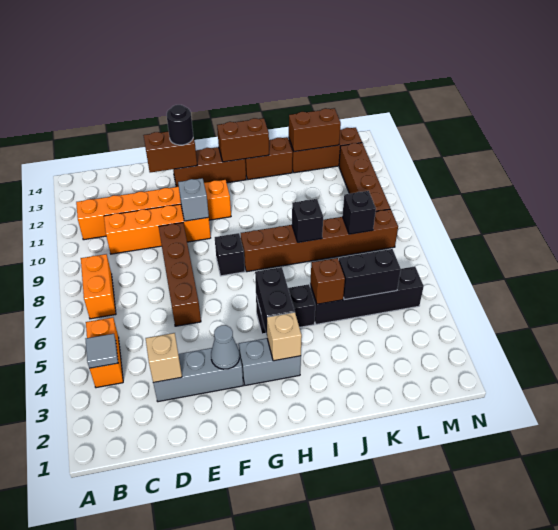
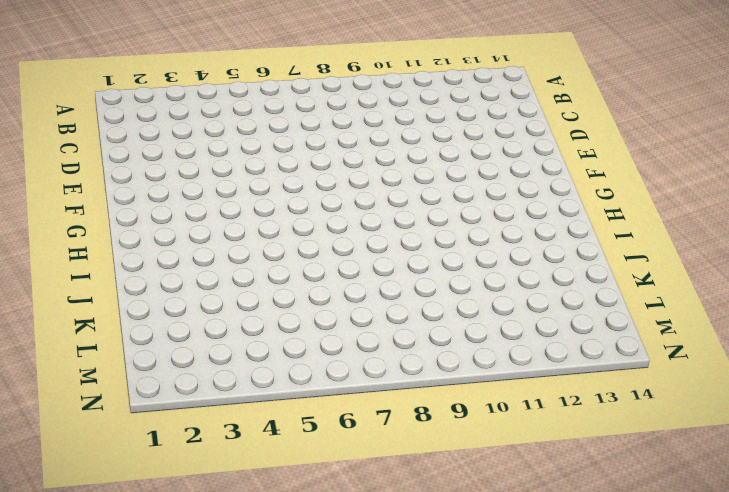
none -> orange 1x2 brick [86,318,123,388]
none -> orange 1x2 brick [81,254,116,319]
none -> orange 1x6 brick [76,180,231,240]

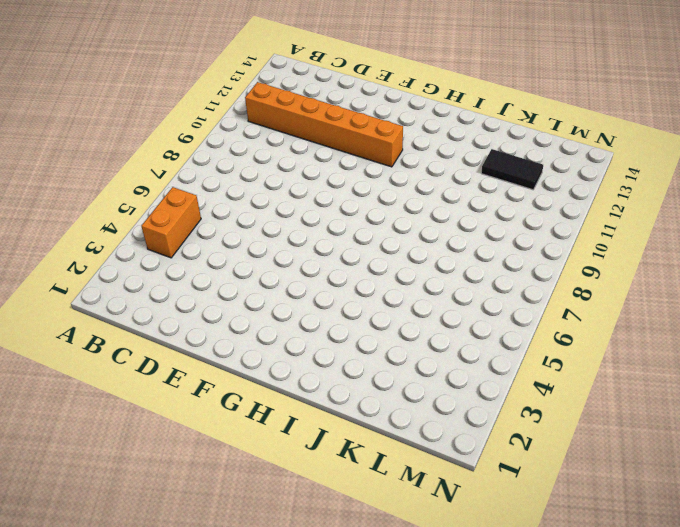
black 1x2 tile [481,149,543,190] -> none
none -> orange 1x2 brick [81,254,116,319]
none -> orange 1x4 brick [104,204,211,254]
none -> grey 1x3 brick [153,344,243,402]

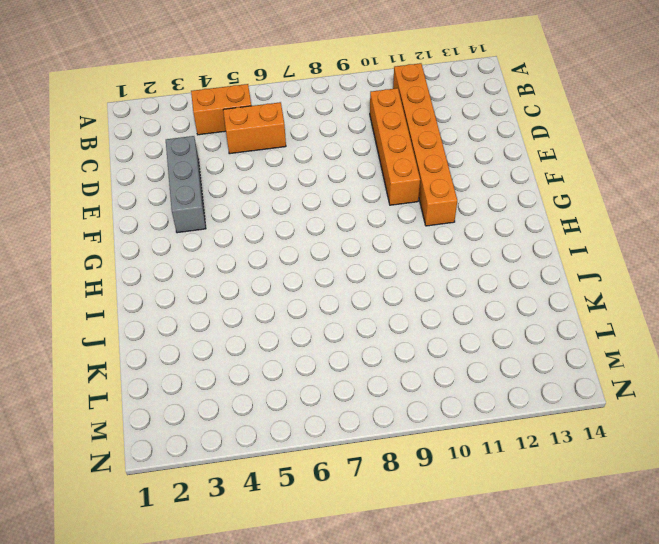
orange 1x2 brick [223,102,286,154] -> orange 1x2 brick moved to [81,254,116,319]
none -> brown 1x4 brick [159,223,201,326]
none -> brown 1x3 brick [173,147,246,187]
none -> grey 1x2 brick [238,338,301,385]

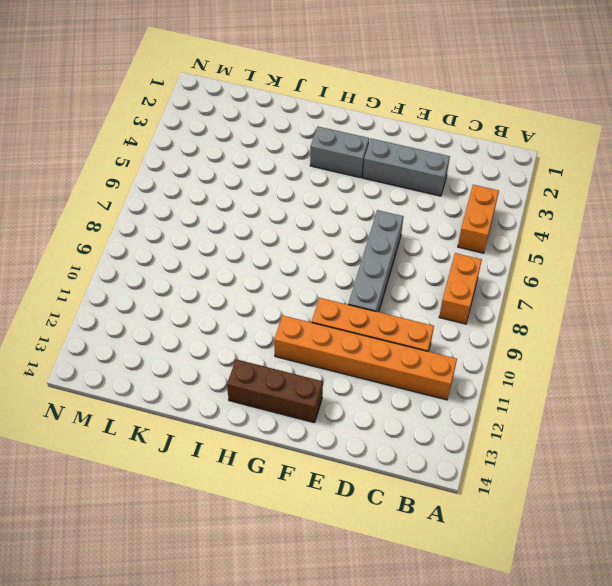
grey 1x4 brick [348,210,404,312] -> brown 1x4 brick [159,223,201,326]
none -> black 1x1 brick [215,233,245,276]
none -> black 1x2 brick [256,284,315,334]
none -> brown 1x6 brick [241,209,398,272]

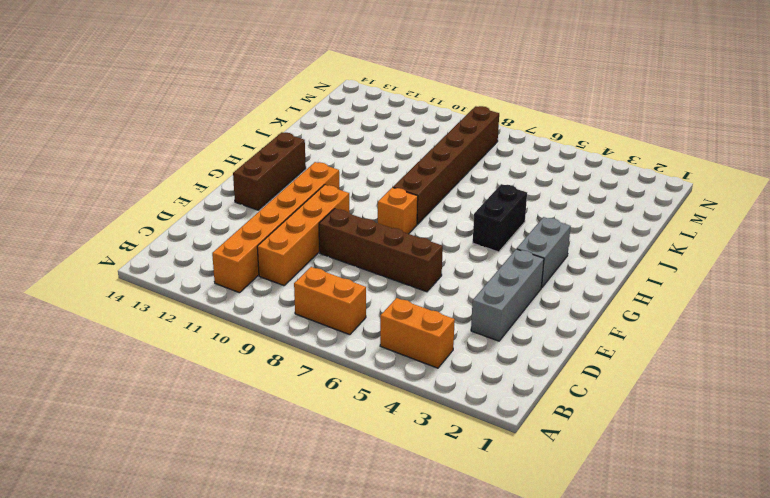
orange 1x1 brick [378,188,418,234] -> black 1x1 brick [215,233,245,276]
none -> brown 1x2 brick [245,137,293,180]
none -> black 1x4 brick [310,266,424,324]
none -> brown 1x3 brick [289,128,362,173]

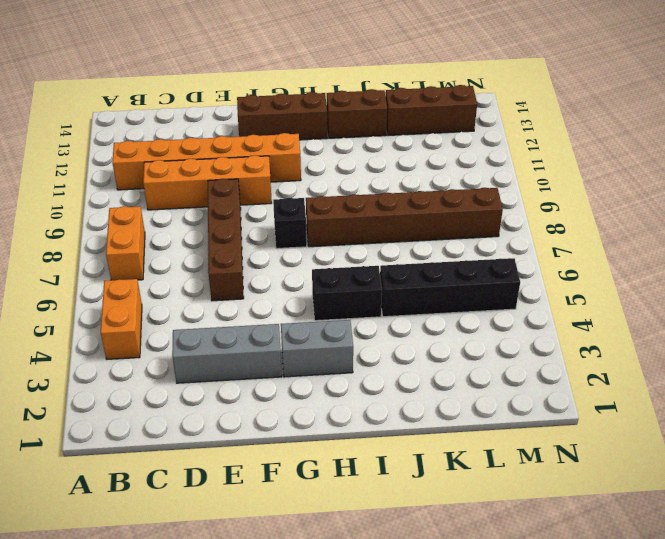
none -> brown 1x4 brick [339,143,390,211]
none -> grey 1x1 tile [86,334,118,368]
none -> tan 1x1 brick [146,333,182,383]

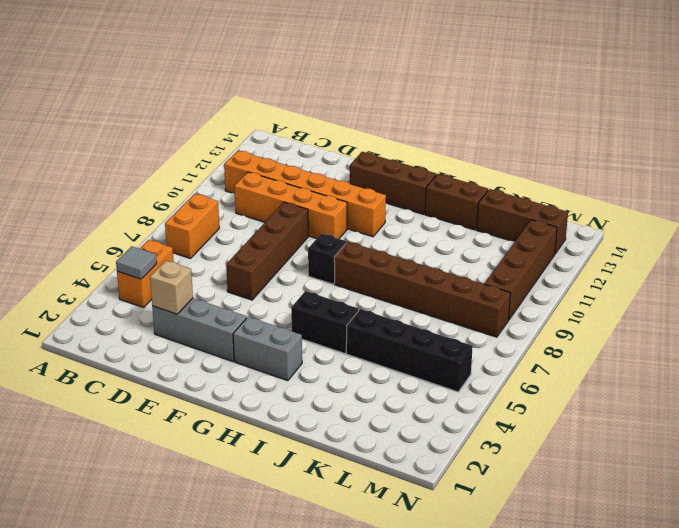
none -> brown 1x2 brick [143,131,197,172]
none -> grey 1x1 cone [211,325,240,369]
none -> grey 1x1 brick [178,178,209,221]

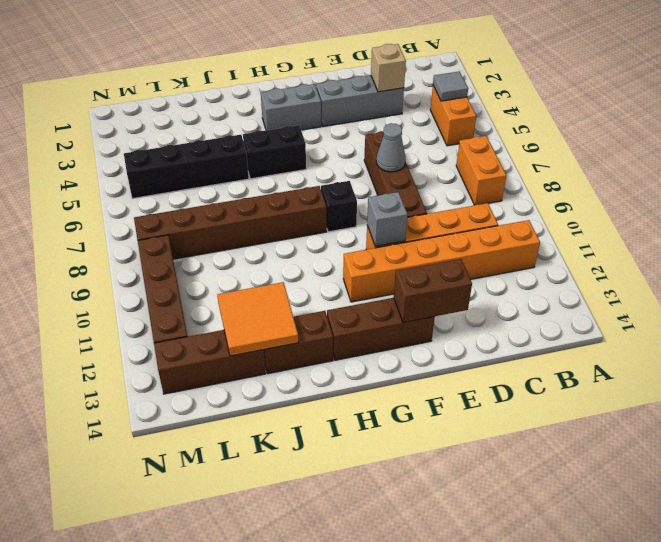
grey 1x1 cone [376,123,406,172] -> grey 1x1 cone moved to [211,325,240,369]
orange 2x2 tile [217,282,298,356] -> brown 1x2 brick [289,108,341,152]
none -> tan 1x1 brick [267,312,302,361]
none -> black 1x2 brick [255,267,295,335]
none -> brown 1x2 brick [217,118,269,162]

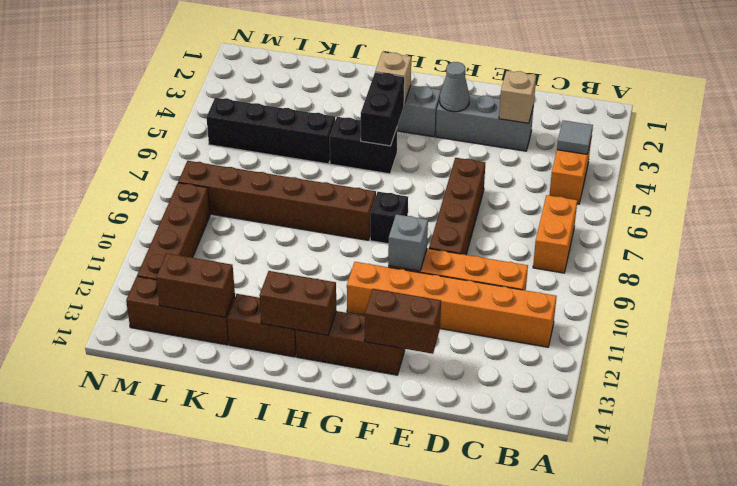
none -> brown 1x1 brick [310,258,345,304]
none -> black 1x1 brick [292,199,323,242]
none -> black 1x2 brick [339,249,401,300]

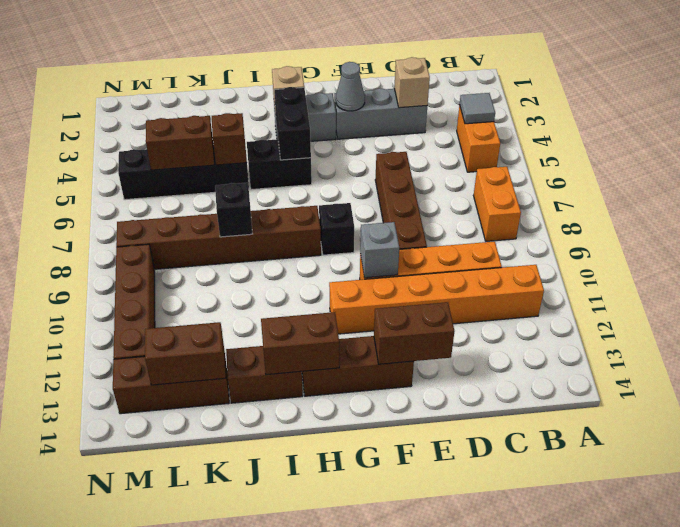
brown 1x2 brick [146,116,214,170] -> black 1x2 brick [339,249,401,300]
none -> black 1x1 brick [342,191,376,234]
none -> black 1x1 round brick [167,105,193,145]

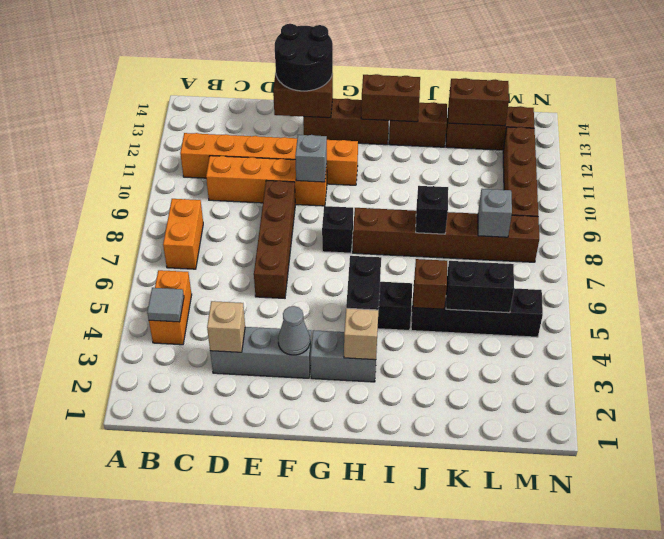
black 2x2 round brick [275,24,333,91] -> black 1x1 round brick [167,105,193,145]
grey 1x1 brick [478,189,512,237] -> black 1x1 brick [342,191,376,234]

